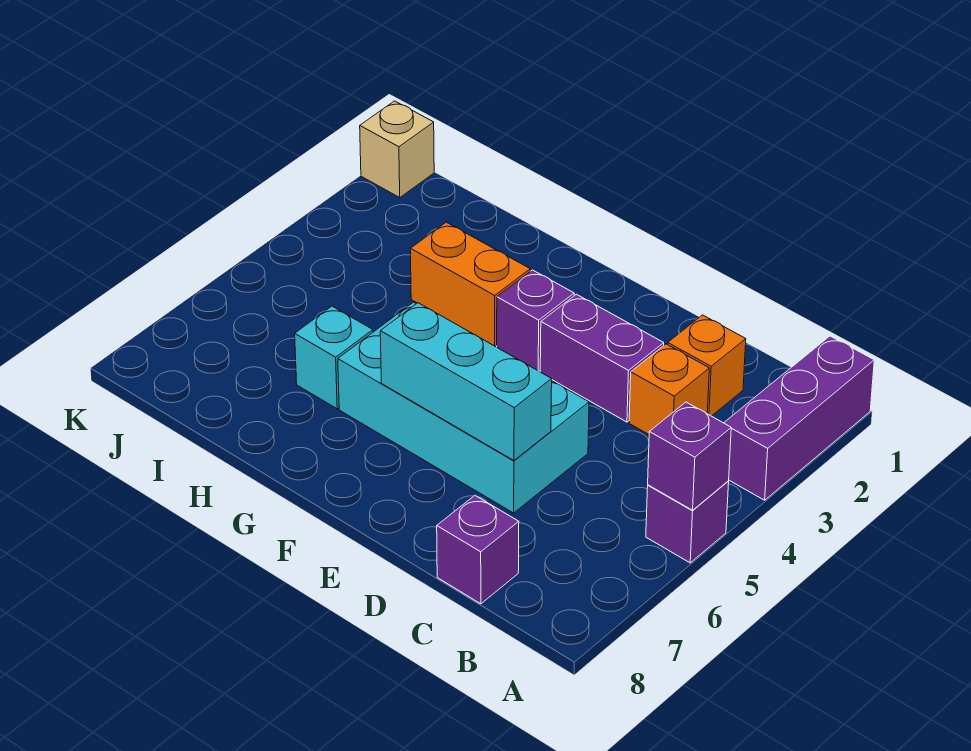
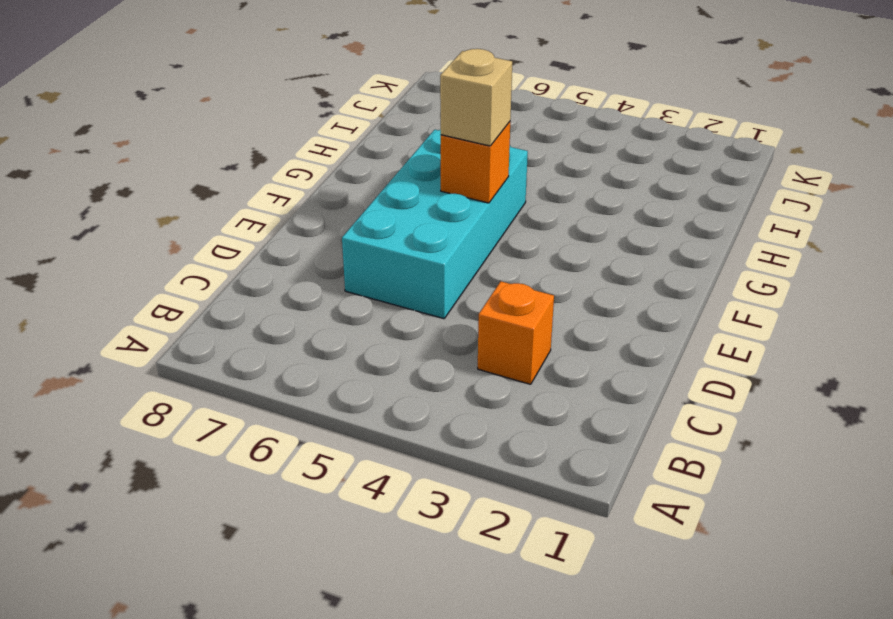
orange 1x1 brick [441,122,510,203] -> orange 1x1 brick moved to [668,315,746,416]
tan 1x1 brick [440,49,512,146] -> tan 1x1 brick moved to [360,101,434,197]
none -> purple 1x3 brick [724,336,874,500]
none -> purple 1x1 brick [646,481,729,563]
none -> purple 1x1 brick [437,496,519,604]

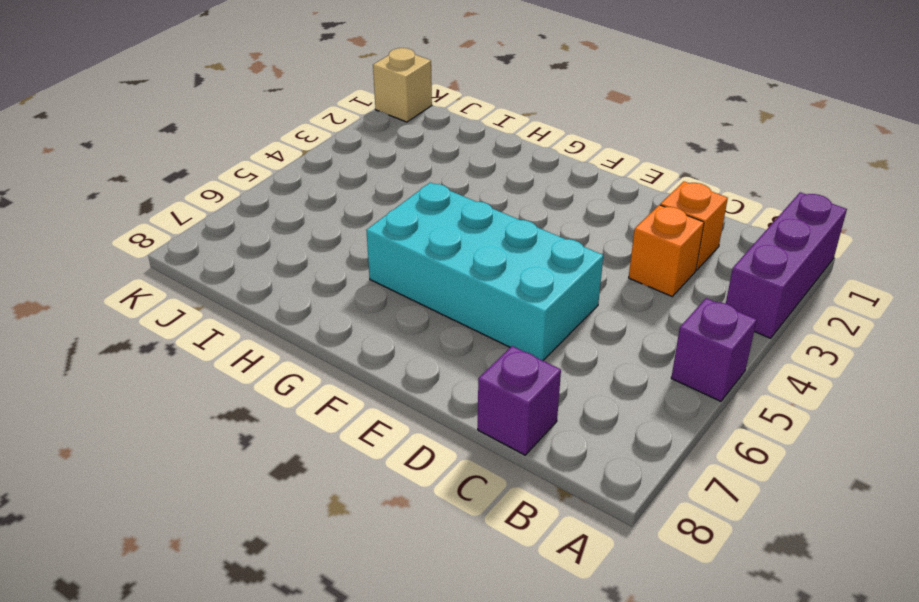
none -> purple 1x2 brick [540,294,664,422]
none -> purple 1x1 brick [497,270,574,371]
none -> orange 1x2 brick [410,222,530,346]

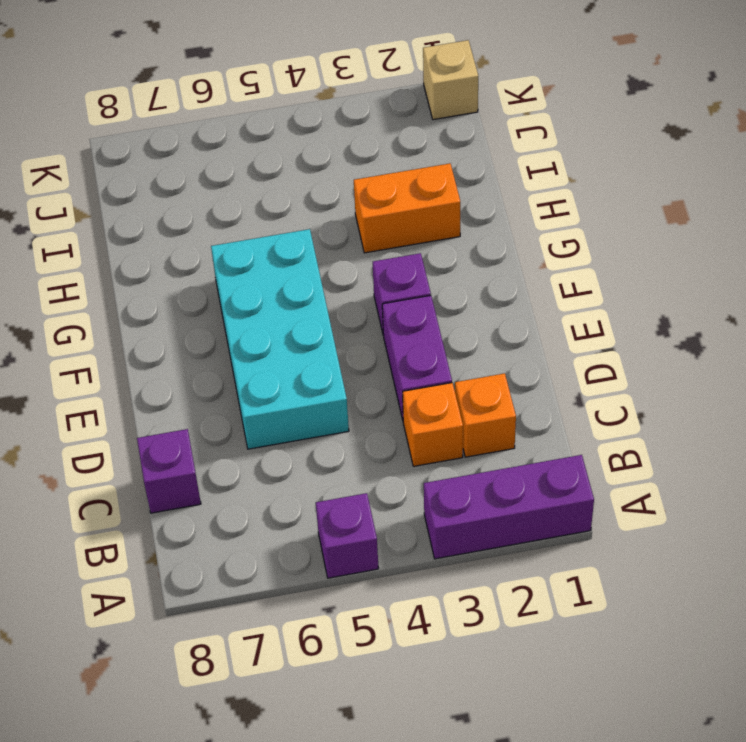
orange 1x2 brick [354,163,460,253] -> orange 1x2 brick turned to [410,222,530,346]
none -> cyan 1x1 brick [295,306,373,409]
none -> purple 1x1 brick [648,402,731,510]
none -> cyan 1x3 brick [380,303,552,460]

